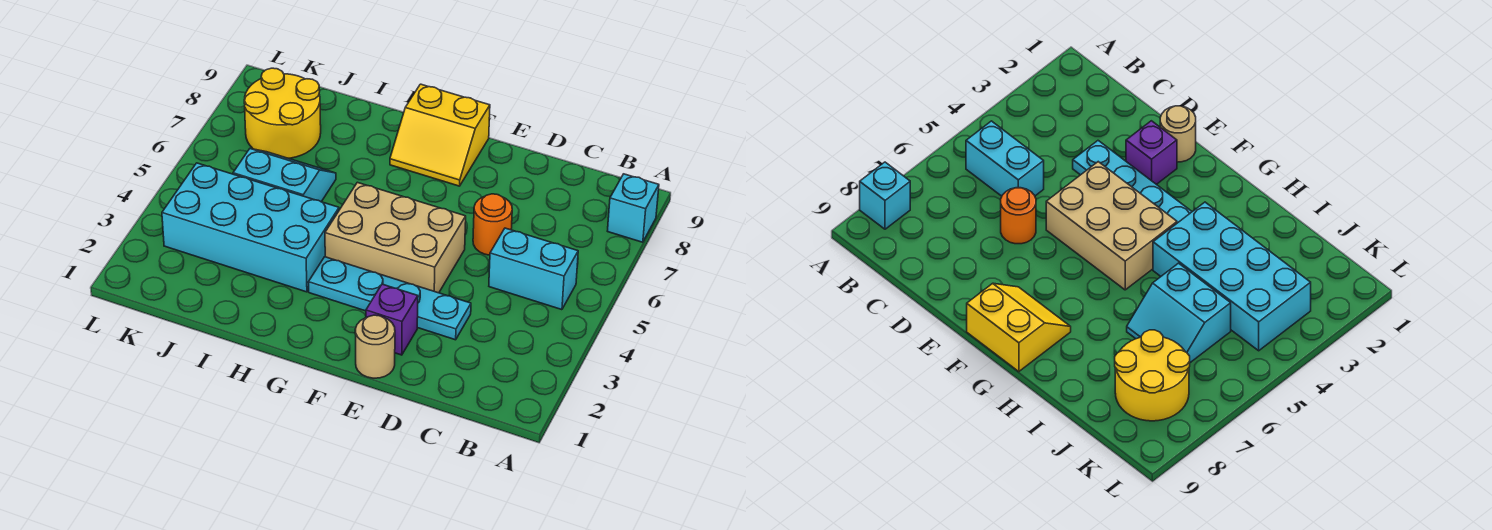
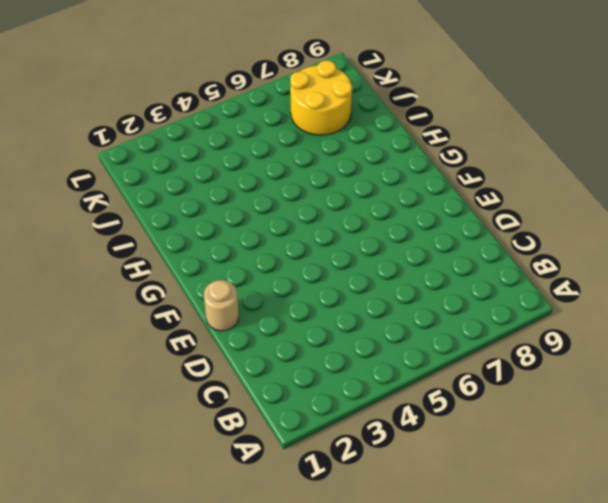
none -> cyan 1x1 brick [608,174,659,242]
none -> cyan 1x2 brick [489,228,578,310]

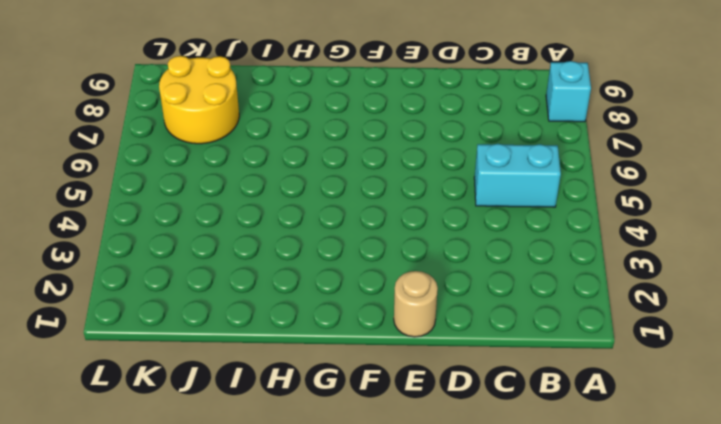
none -> cyan 1x4 plate [308,257,471,340]
none -> orange 1x1 round brick [473,194,512,255]

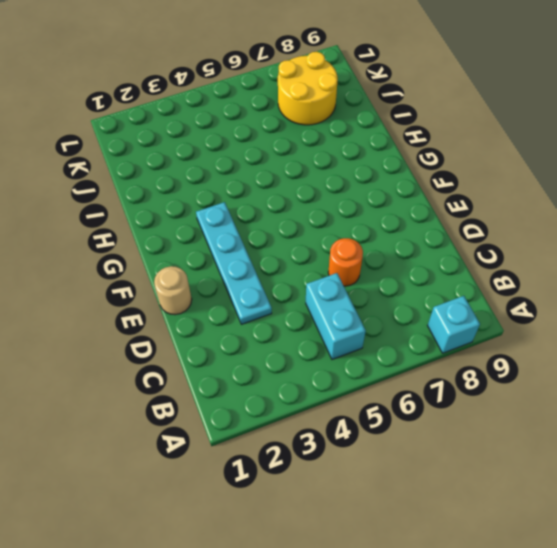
none -> purple 1x1 brick [366,284,418,355]
none -> tan 2x3 brick [325,182,466,293]

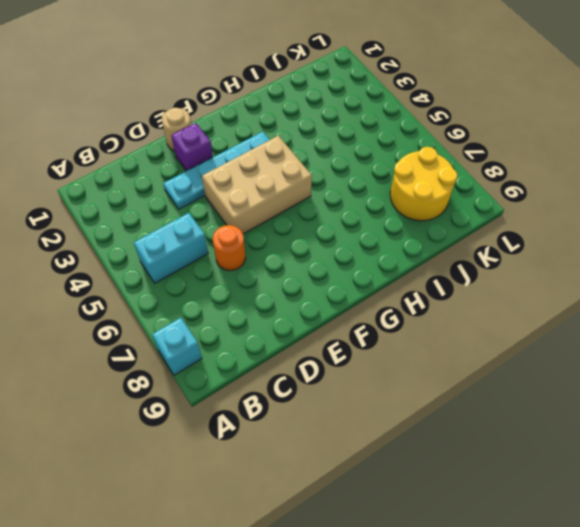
none -> yellow 2x2 slope [390,84,490,186]
none -> cyan 2x4 brick [162,163,339,292]

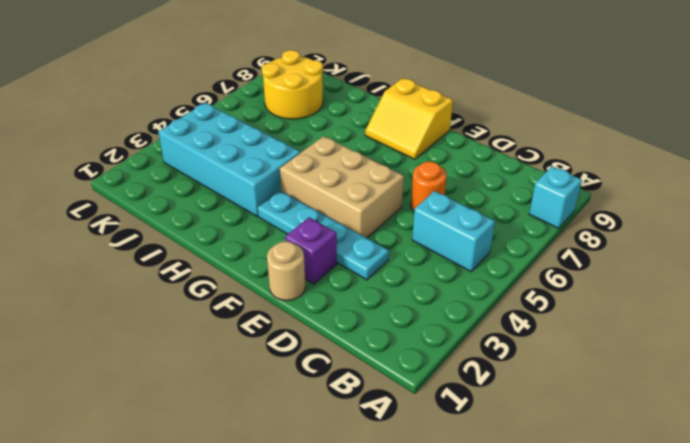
none -> cyan 2x2 slope [233,149,336,202]

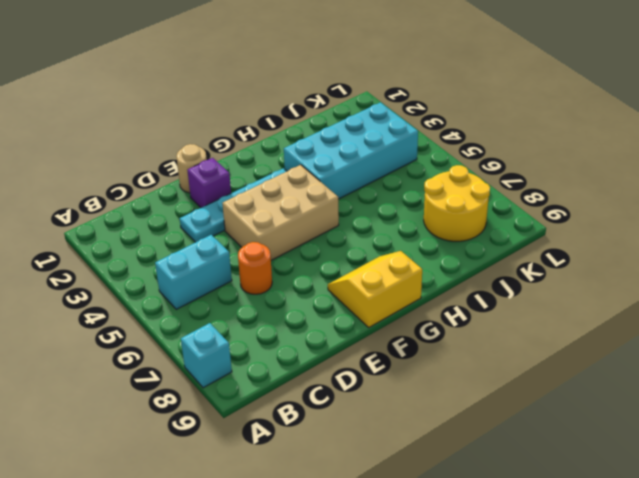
none -> cyan 2x2 slope [233,149,336,202]

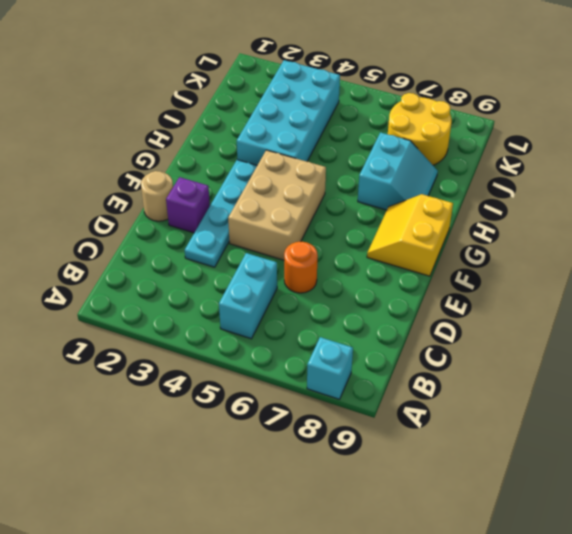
cyan 2x2 slope [358,132,438,210] -> cyan 2x2 slope moved to [233,149,336,202]

